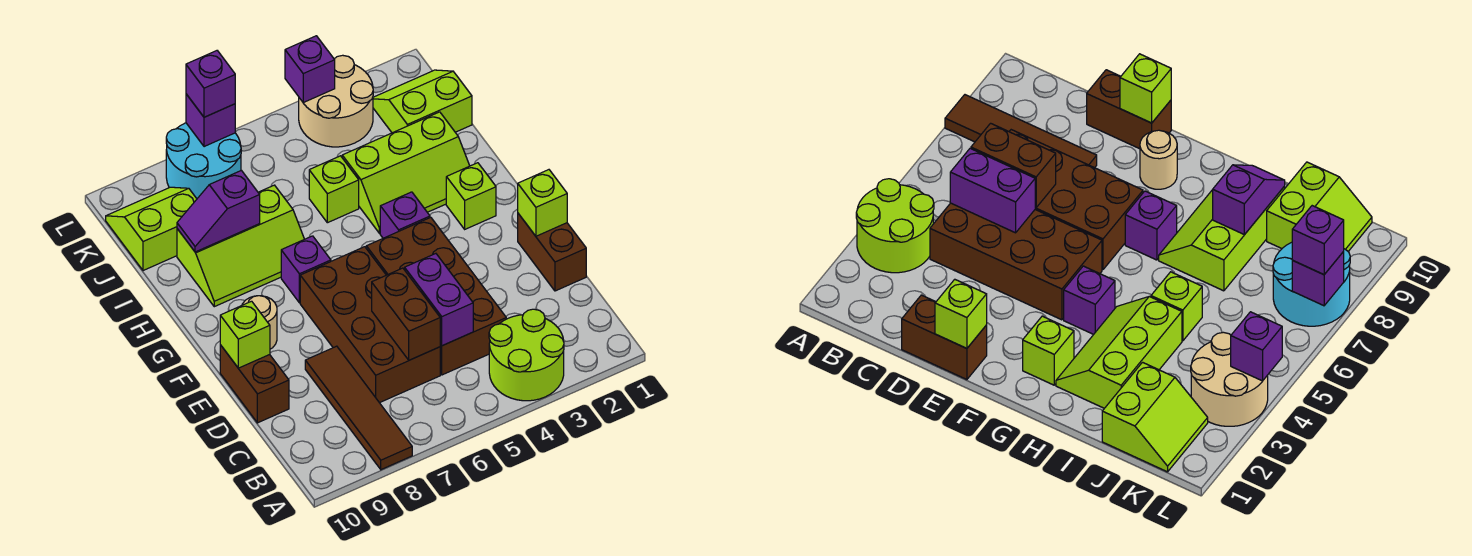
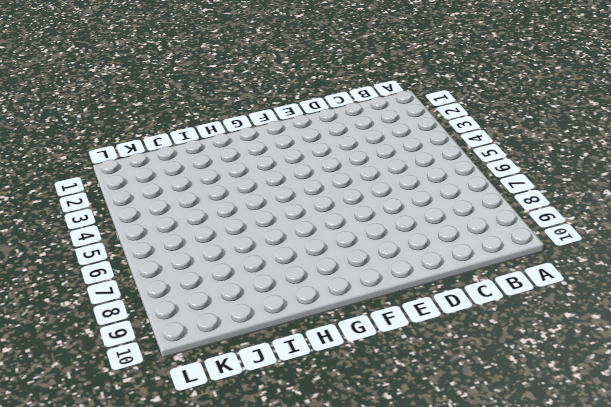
none -> lime 2x2 round brick [489,309,564,401]
none -> brown 1x4 tile [305,346,412,470]
none -> brown 2x4 brick [366,217,506,375]

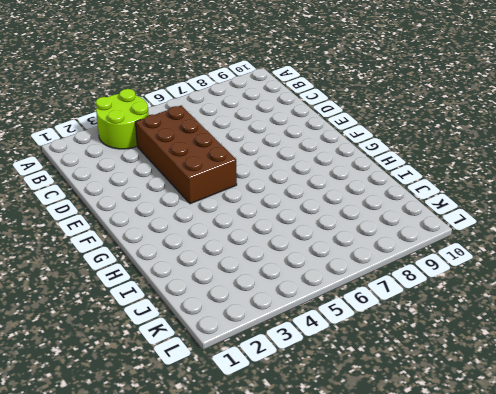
none -> brown 1x4 tile [305,346,412,470]
none -> brown 2x4 brick [300,247,440,403]
none -> brown 1x2 brick [518,214,586,291]

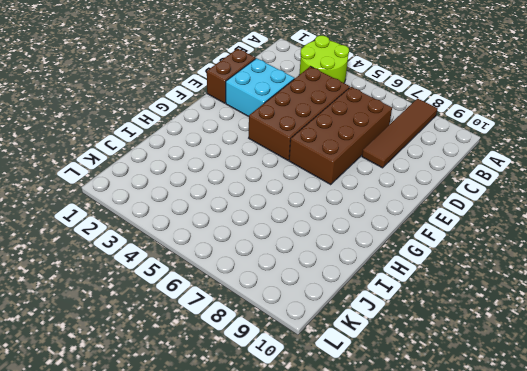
cyan 2x2 brick [226,58,295,116] -> none
none -> brown 1x2 brick [220,345,289,423]
none -> tan 1x1 round brick [242,296,277,349]
none -> lime 1x1 brick [446,163,496,229]

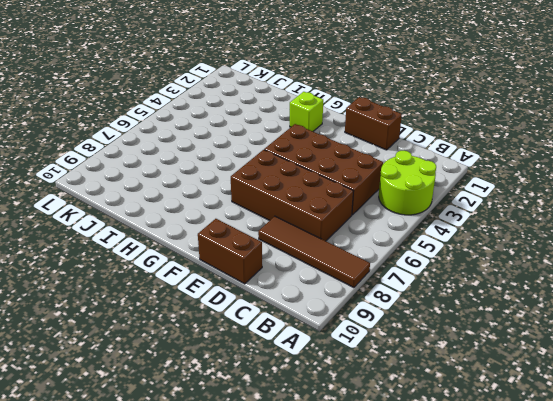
none -> tan 1x1 round brick [242,296,277,349]
none -> purple 1x1 brick [380,192,430,238]
none -> purple 1x1 brick [281,236,331,303]

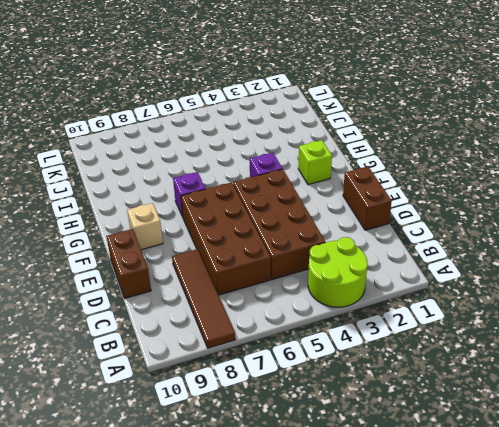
tan 1x1 brick [127,203,163,250] -> tan 1x1 round brick [242,296,277,349]
none -> lime 2x3 slope [342,112,470,233]
none -> lime 2x3 slope [177,185,304,307]
none -> lime 1x1 brick [309,156,359,223]

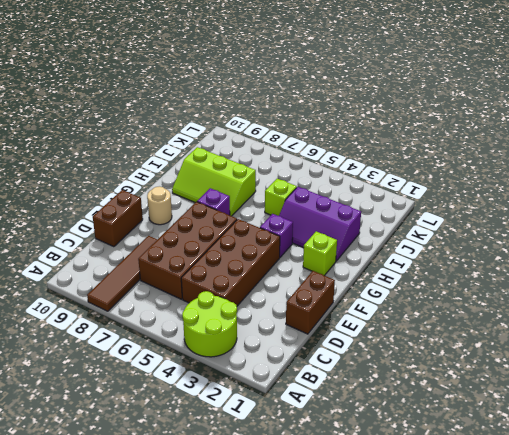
purple 2x3 slope [279,187,361,261] -> lime 2x3 slope [342,112,470,233]
none -> lime 2x2 slope [373,70,472,133]
none -> lime 2x2 slope [106,187,197,271]
none -> tan 2x2 round brick [299,55,373,147]

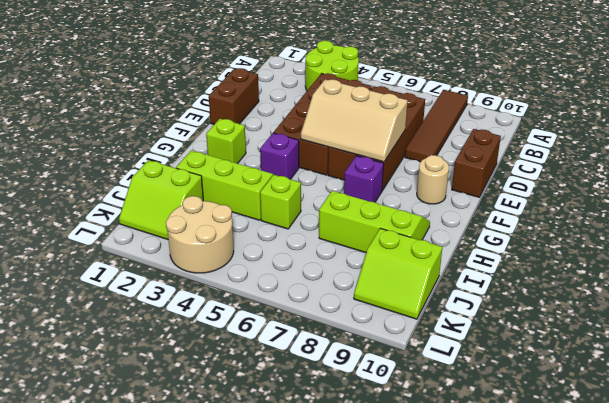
tan 2x3 slope [301,79,408,162] -> none
none -> cyan 2x2 round brick [166,123,241,198]
none -> purple 1x2 brick [405,254,473,346]
none -> brown 1x2 brick [372,268,441,360]

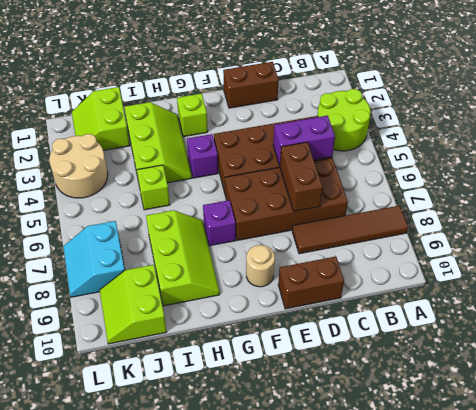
brown 1x2 brick [280,142,323,211] -> brown 1x2 brick turned to [372,268,441,360]
cyan 2x2 slope [63,221,125,297] -> cyan 2x2 round brick [166,123,241,198]
none -> lime 1x1 brick [518,170,567,236]
none -> lime 1x1 brick [220,301,270,368]
none -> purple 1x2 slope [177,170,260,252]

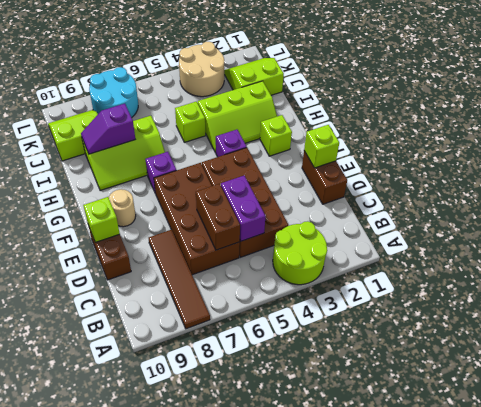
none -> purple 1x1 brick [285,36,335,102]
none -> purple 1x1 brick [186,94,235,147]
none -> purple 1x1 brick [186,51,235,117]

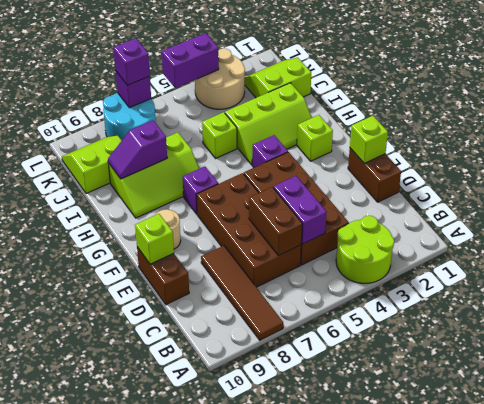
purple 1x2 brick [162,33,219,88] -> purple 1x1 brick [285,36,335,102]

